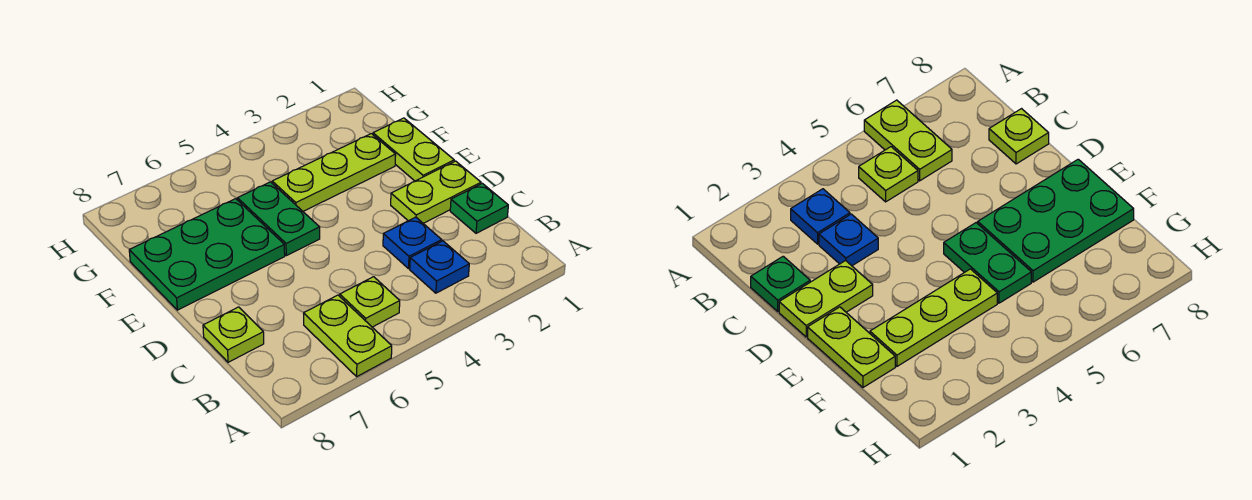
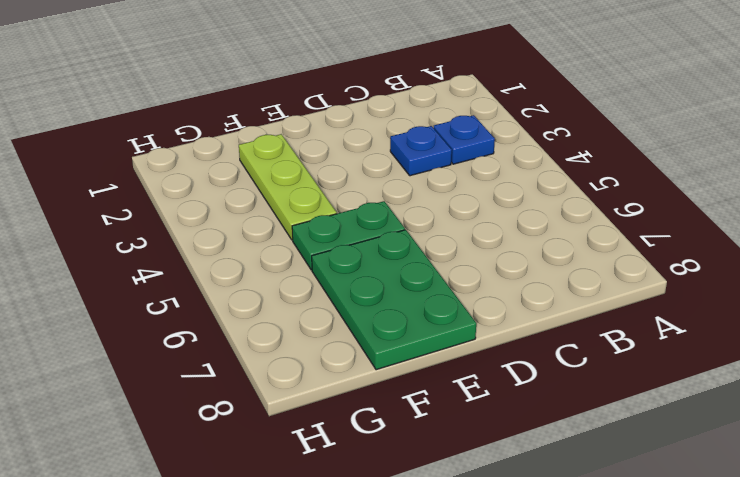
none -> lime 1x2 plate [304,295,392,376]
none -> lime 1x1 plate [340,277,400,327]

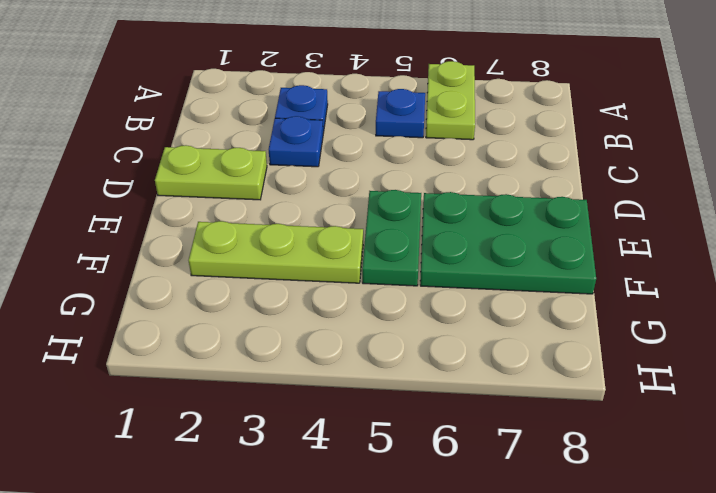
blue 1x1 plate [376,89,425,138] -> lime 1x1 plate [340,277,400,327]
none -> green 1x1 plate [450,183,508,233]
none -> lime 1x1 plate [203,307,264,362]

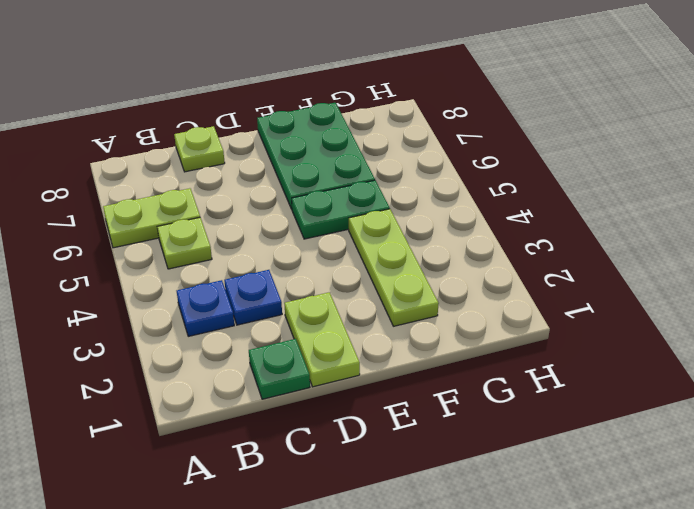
none -> lime 1x2 plate [373,118,454,181]

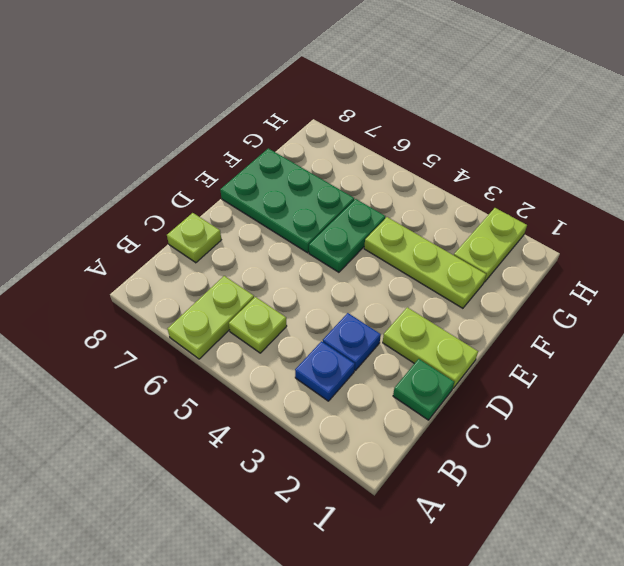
lime 1x2 plate [454,208,527,282] -> lime 1x2 plate moved to [373,118,454,181]

